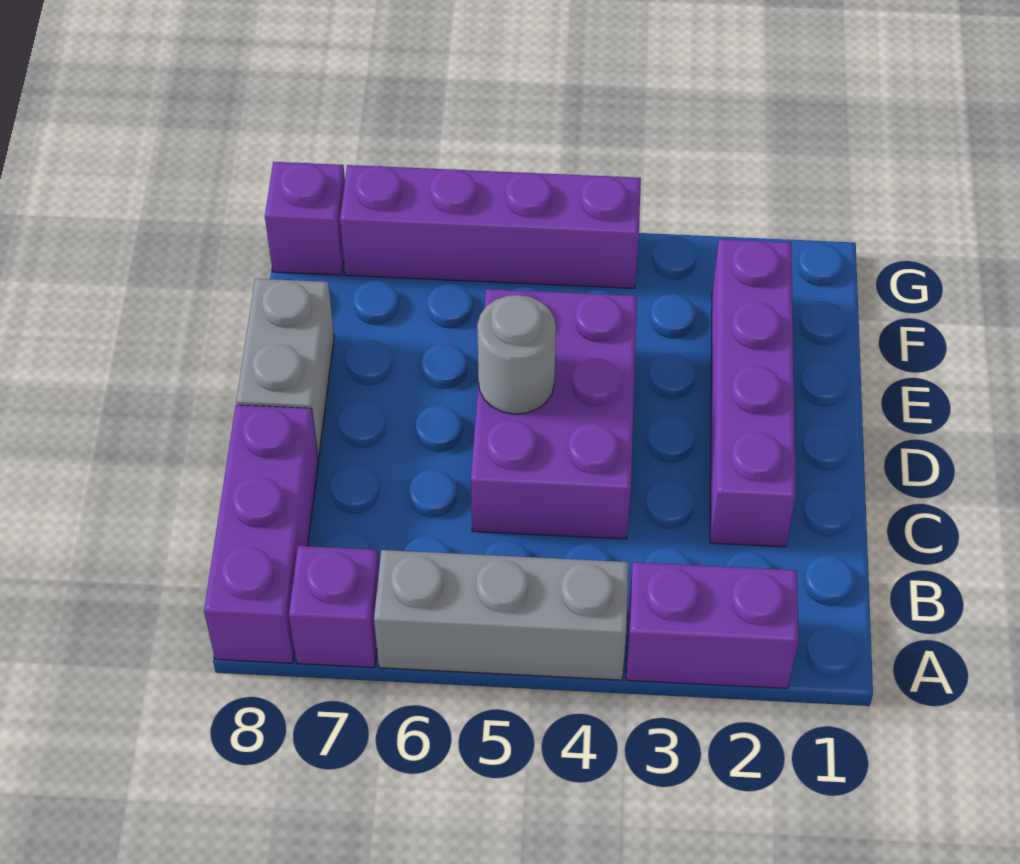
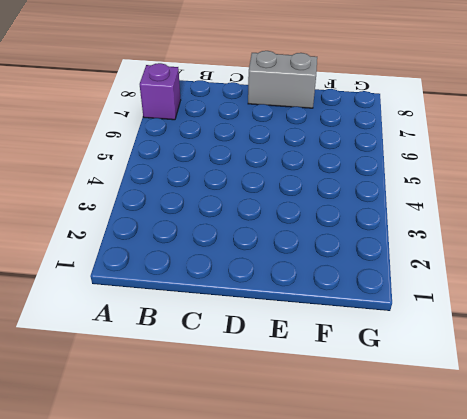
none -> purple 1x2 brick [626,562,798,688]
none -> grey 1x3 brick [374,550,629,680]

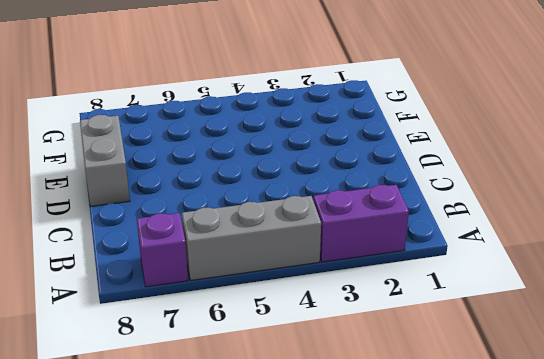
none -> purple 1x3 brick [204,405,318,663]
none -> purple 1x4 brick [710,239,796,547]

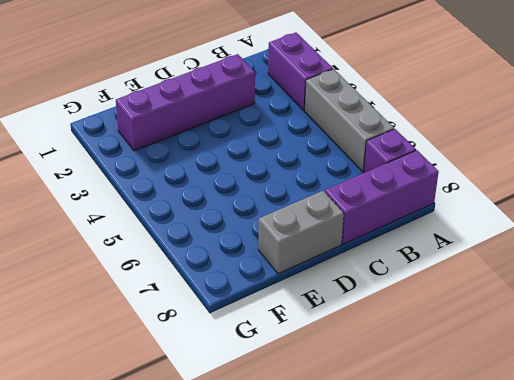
none -> purple 2x3 brick [471,289,637,539]
none -> purple 1x4 brick [340,165,641,288]

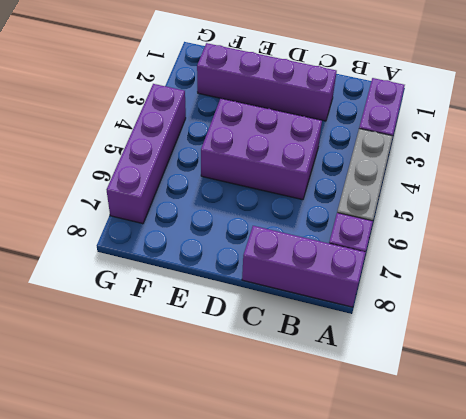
none -> grey 1x2 brick [236,279,334,458]
none -> purple 1x1 brick [265,162,345,275]

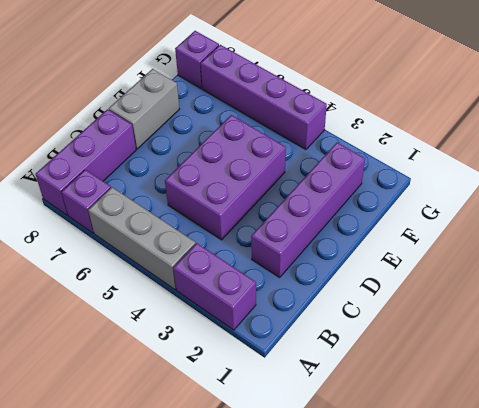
none -> grey 1x1 round brick [477,295,556,414]

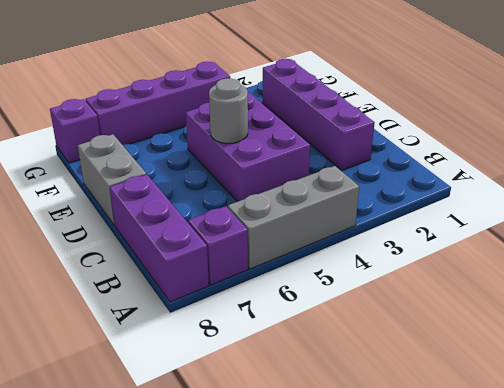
none -> purple 1x2 brick [626,562,798,688]

